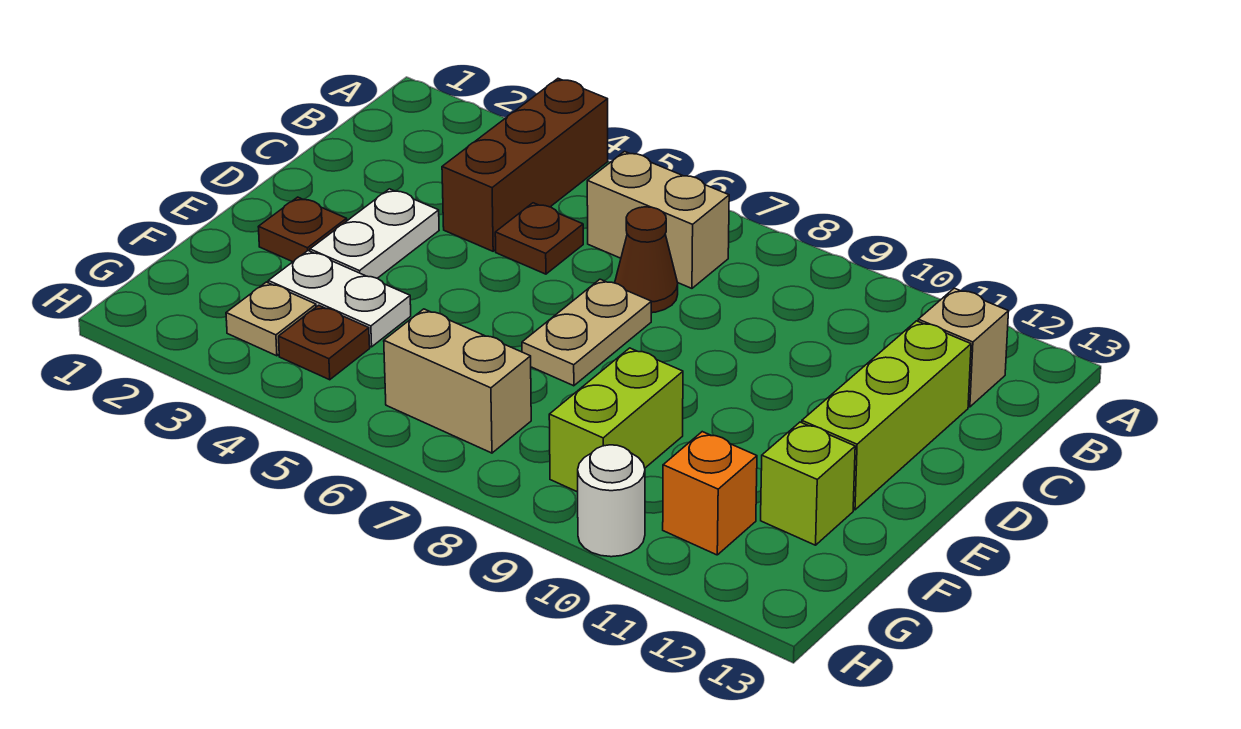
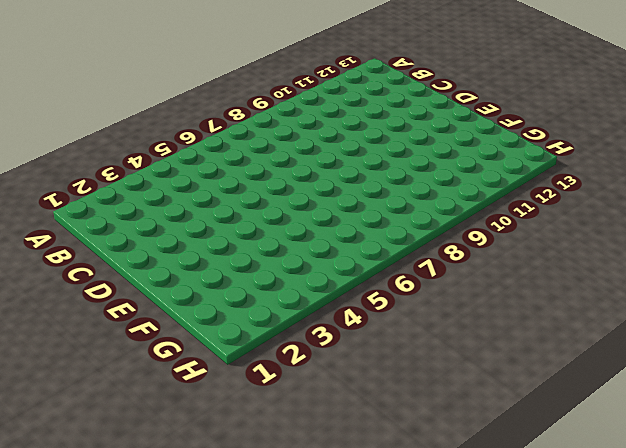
none -> brown 1x3 brick [442,79,608,251]
none -> tan 1x2 brick [587,152,729,288]
none -> tan 1x1 brick [918,288,1009,407]

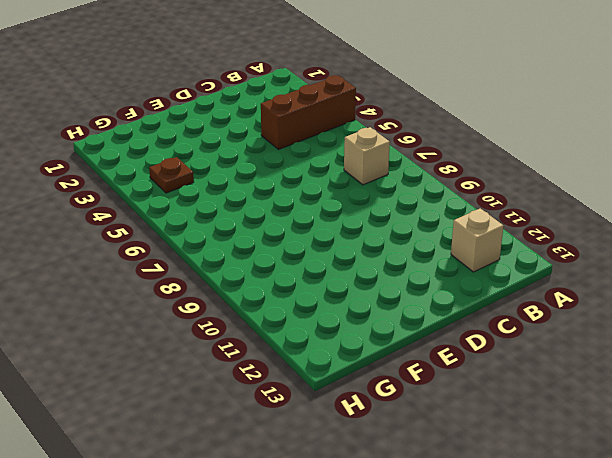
tan 1x1 brick [344,127,390,185] -> tan 1x2 brick [587,152,729,288]
none -> brown 1x1 plate [495,203,583,274]
none -> brown 1x1 cone [615,207,678,313]
none -> lime 1x3 brick [802,321,971,510]

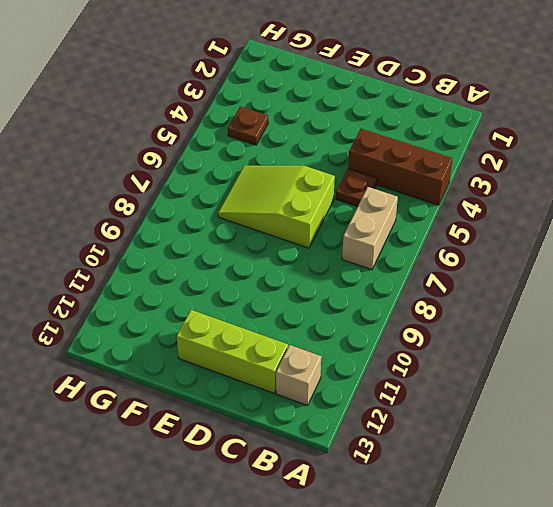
lime 2x3 slope [218,166,335,248] -> tan 1x2 plate [522,279,651,386]
none -> brown 1x1 cone [615,207,678,313]
none -> white 1x2 plate [310,189,439,278]
none -> brown 1x1 plate [258,197,347,262]

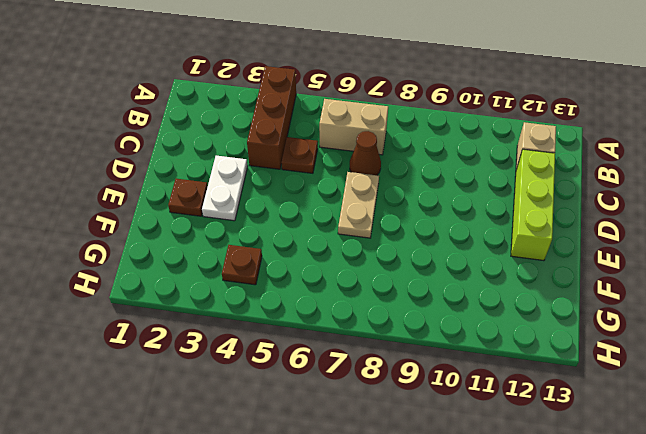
none -> white 1x2 plate [268,251,411,347]
none -> lime 1x2 brick [549,348,683,492]
none -> lime 1x1 brick [761,422,855,545]

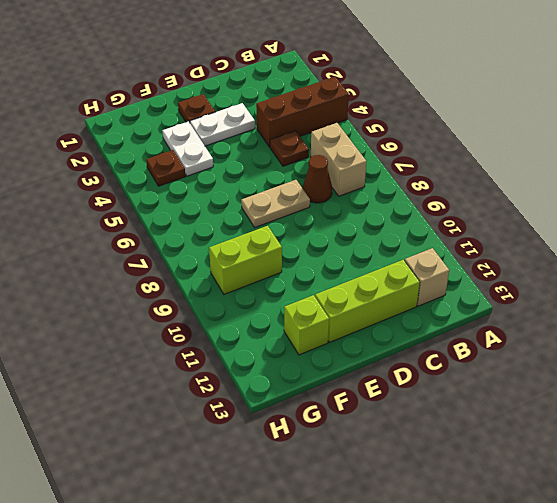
none -> tan 1x1 plate [226,282,316,356]
none -> tan 1x2 brick [384,309,531,453]
none -> orange 1x1 brick [663,432,757,555]

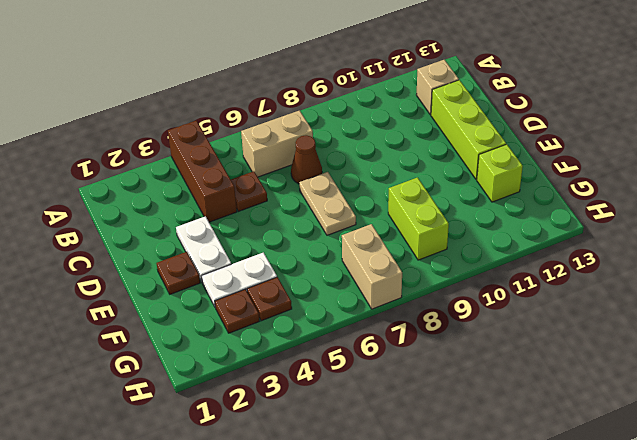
brown 1x1 plate [215,289,259,333] -> tan 1x1 plate [226,282,316,356]
tan 1x2 brick [342,224,402,309] -> tan 1x2 brick turned to [384,309,531,453]
none -> orange 1x1 brick [663,432,757,555]
none -> white 1x1 round brick [578,445,645,557]

